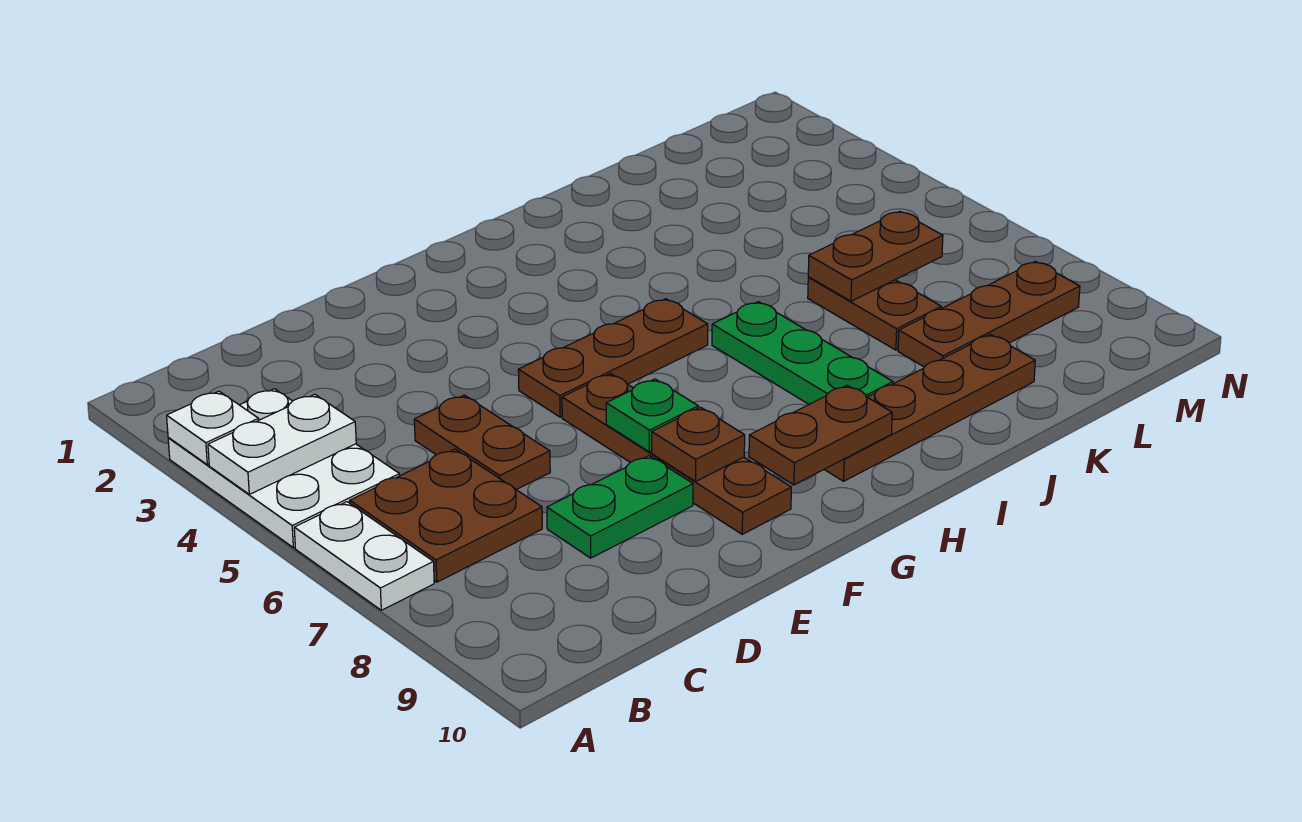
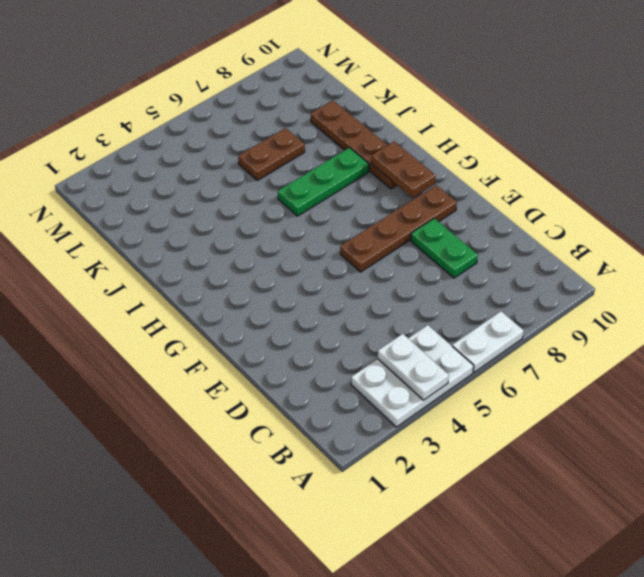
none -> brown 2x2 plate [350,449,542,582]
none -> brown 1x2 plate [414,395,550,490]
none -> brown 1x3 plate [518,299,708,417]

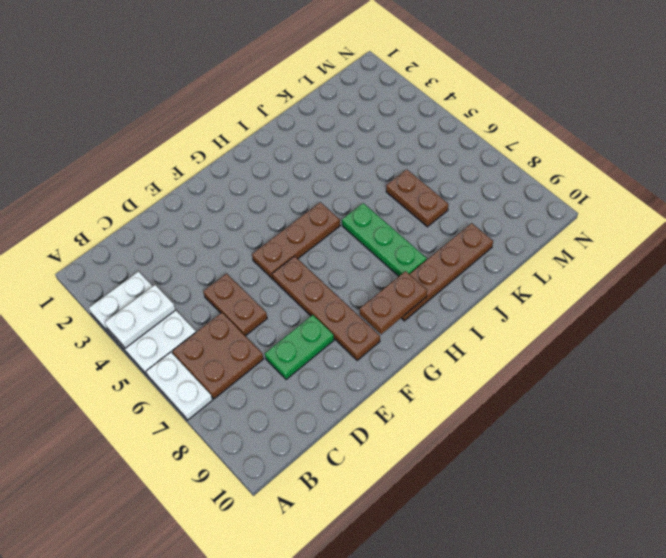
none -> brown 1x3 plate [898,262,1080,367]
none -> white 1x1 plate [167,391,259,465]
none -> green 1x1 plate [606,379,698,452]

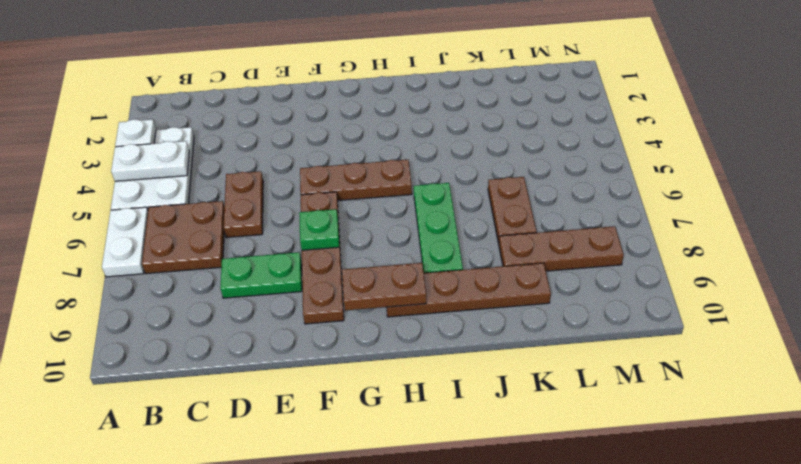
none -> brown 1x1 plate [652,407,745,481]
none -> brown 1x2 plate [808,212,943,301]

